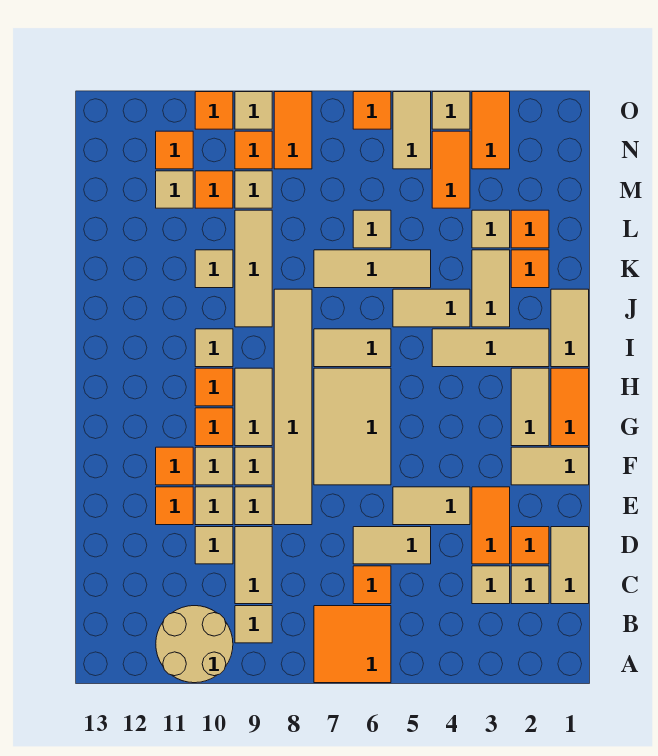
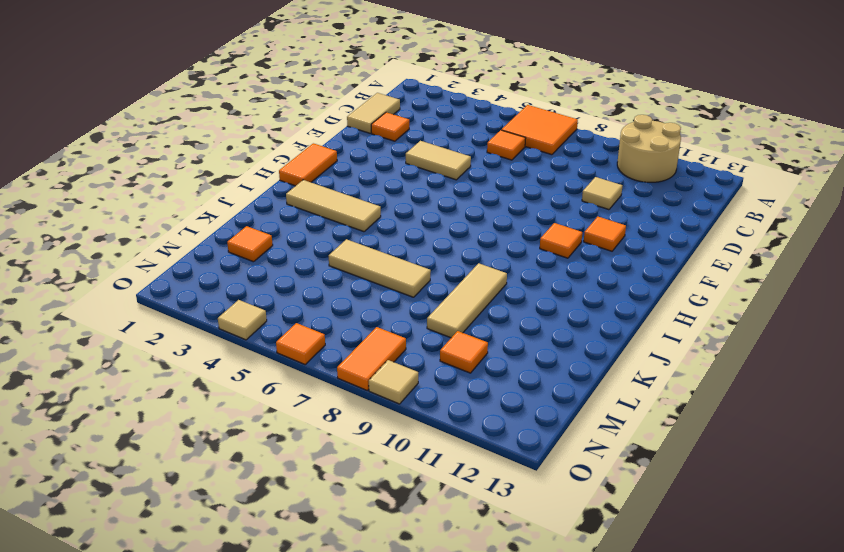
none -> tan 1x1 tile [235,606,272,643]
none -> tan 1x1 tile [511,566,549,604]
none -> tan 1x1 tile [472,566,510,604]
none -> tan 1x2 tile [235,527,272,604]

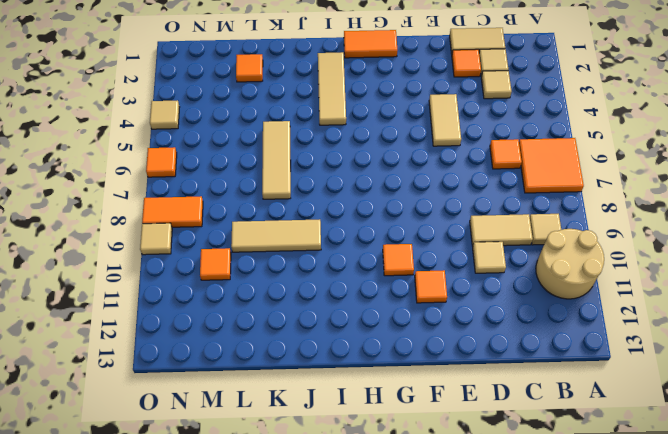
none -> orange 1x2 tile [472,487,510,564]
none -> tan 1x2 tile [353,527,431,564]
none -> tan 1x6 tile [274,289,312,525]
none -> tan 1x1 tile [235,487,272,525]

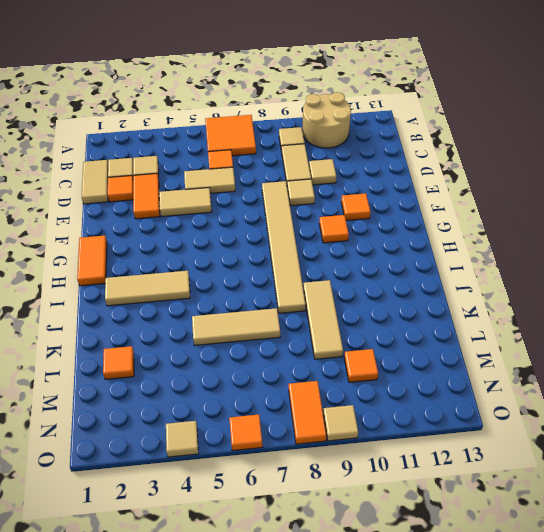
none -> tan 1x1 tile [195,487,233,525]
none -> orange 1x1 tile [156,487,193,525]
none -> tan 1x2 tile [511,447,589,485]
none -> tan 2x3 tile [314,368,391,485]

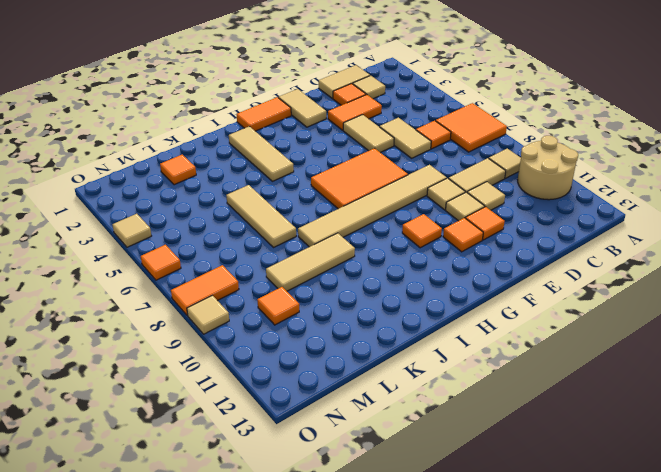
orange 2x3 tile [311,148,408,209] -> tan 2x3 tile [314,368,391,485]
none -> tan 1x1 tile [472,566,510,604]
none -> tan 1x1 tile [235,447,272,485]
none -> tan 1x1 tile [195,447,233,485]
none -> tan 1x2 tile [511,368,549,446]

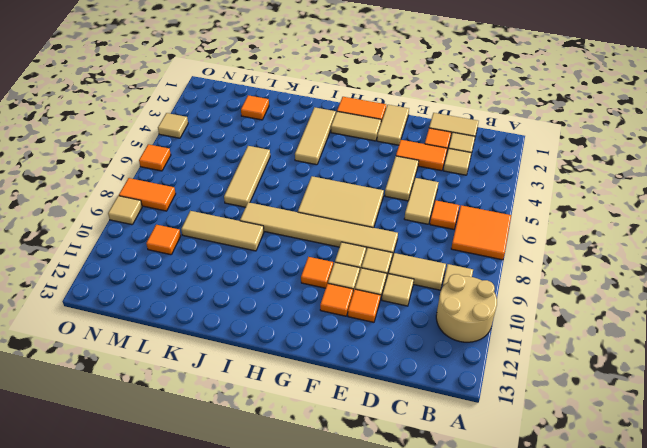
none -> tan 1x2 tile [235,368,272,446]
none -> orange 1x1 tile [195,368,233,406]
none -> tan 1x2 tile [551,289,589,367]
none -> tan 1x2 tile [314,329,391,367]

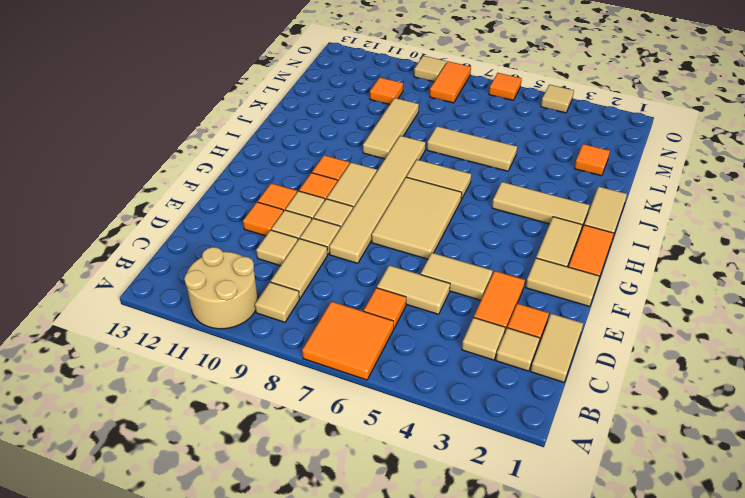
none -> tan 1x1 tile [195,329,233,367]
none -> tan 1x2 tile [472,250,510,327]
none -> tan 1x2 tile [393,289,470,327]
none -> orange 1x1 tile [511,250,549,288]

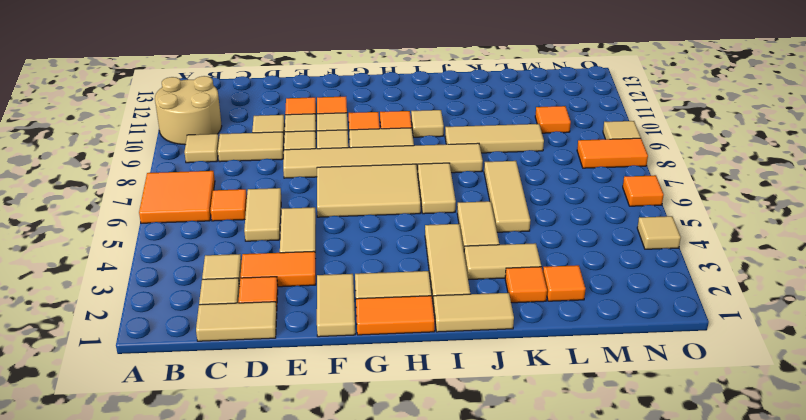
none -> tan 1x1 tile [195,250,233,288]
none -> tan 1x1 tile [472,210,510,248]
none -> tan 1x1 tile [353,210,391,248]
none -> orange 1x2 tile [432,131,470,208]

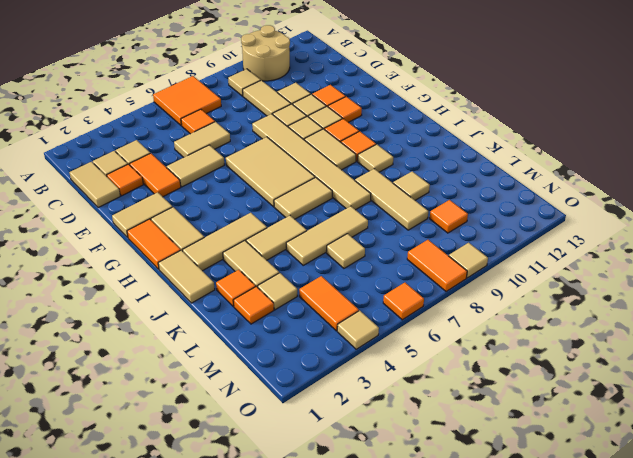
none -> tan 1x1 tile [235,171,272,208]
none -> tan 1x1 tile [156,171,193,208]
none -> orange 1x2 tile [472,92,510,169]
none -> tan 1x2 tile [393,92,431,169]

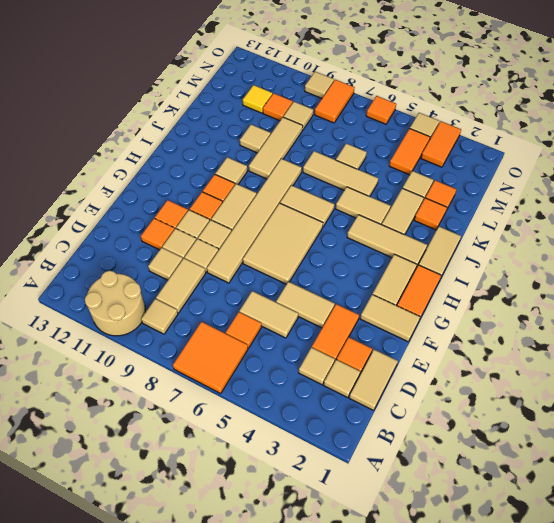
yellow 1x1 tile [243,85,272,113] -> tan 1x1 tile [156,171,193,208]
none -> tan 1x2 tile [393,92,431,169]
none -> orange 1x1 tile [235,131,272,169]
none -> orange 1x1 tile [156,131,193,169]
none -> orange 1x1 tile [195,92,233,129]

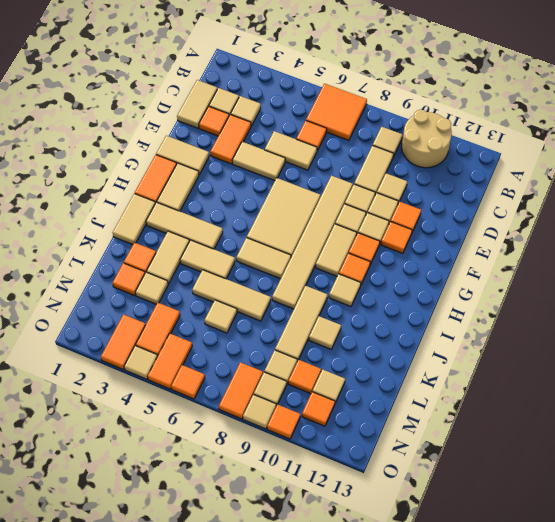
orange 1x2 tile [148,334,192,389] -> tan 1x2 tile [393,92,431,169]
tan 1x1 tile [254,372,287,406] -> orange 1x1 tile [235,131,272,169]

